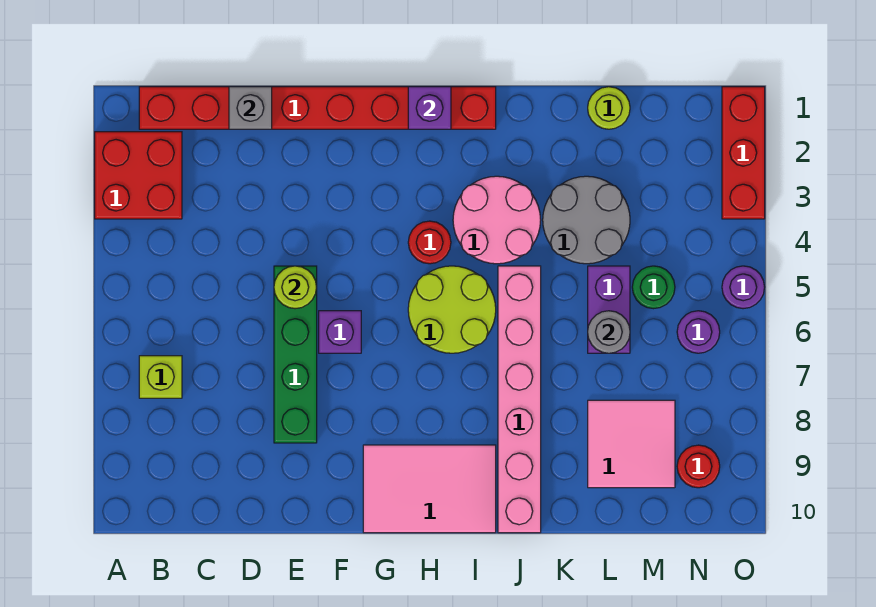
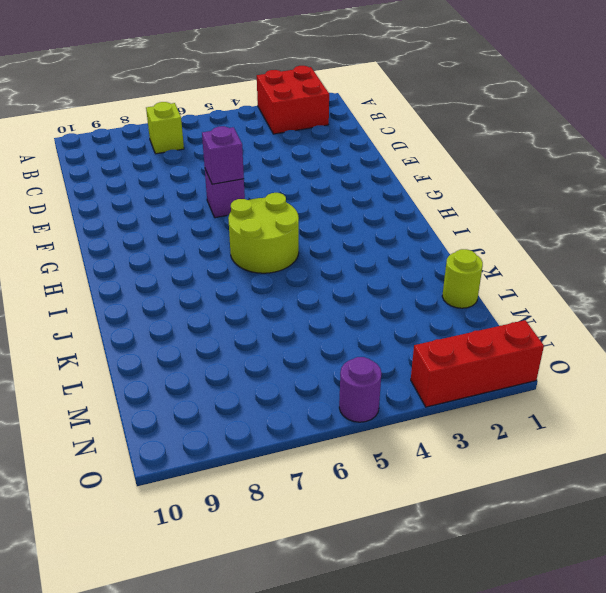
purple 1x1 brick [202,126,244,184] -> purple 1x1 brick moved to [408,87,451,129]
none -> red 1x8 brick [139,87,496,129]
none -> green 1x4 brick [274,266,317,443]
none -> pink 2x3 tile [363,445,496,533]

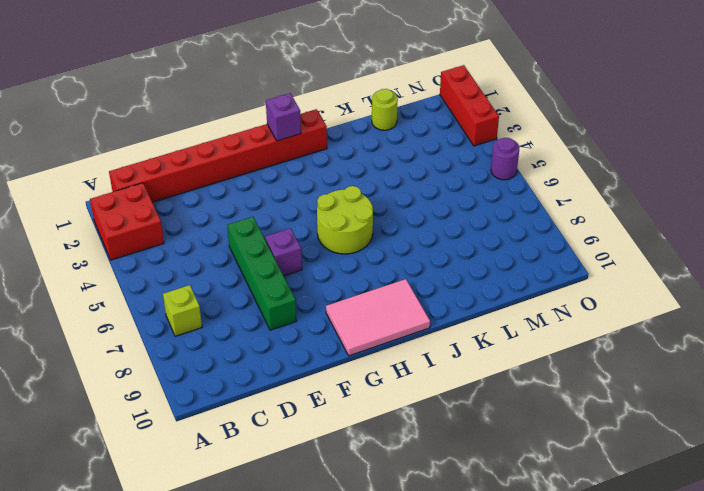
none -> red 1x1 round brick [408,221,451,264]
none -> pink 2x2 round brick [453,176,541,264]
none -> pink 1x6 brick [498,266,541,533]

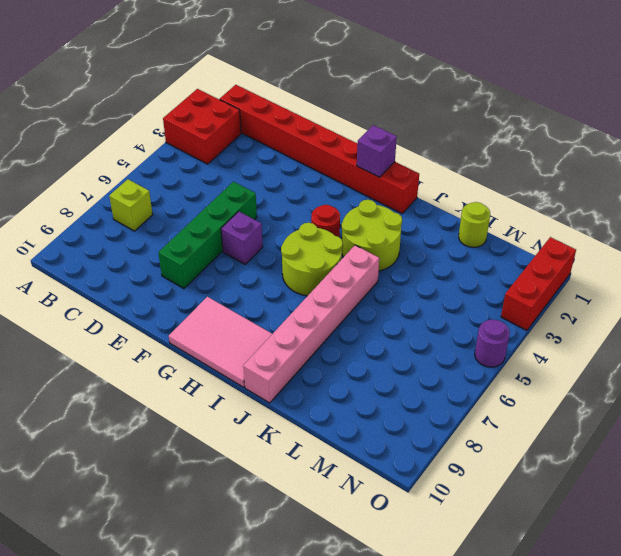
lime 2x2 round brick [342,200,402,271] -> pink 2x2 round brick [453,176,541,264]
none -> grey 2x2 round brick [543,176,630,264]
none -> purple 1x2 brick [588,266,630,353]
none -> pink 2x2 tile [588,400,675,488]

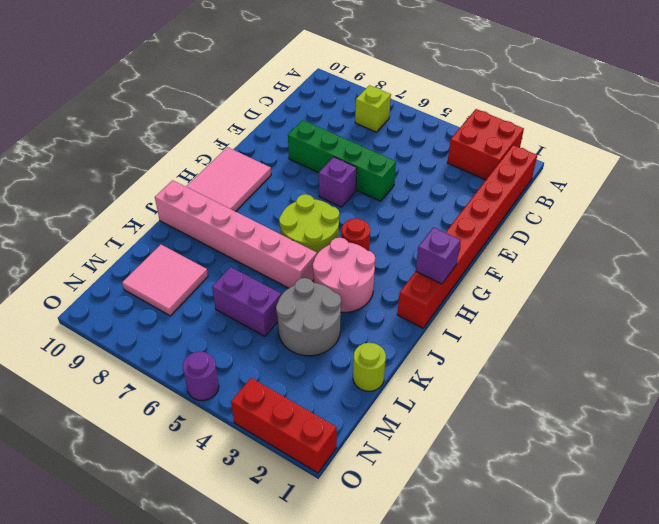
none -> green 1x1 round brick [632,266,675,309]
none -> purple 1x1 round brick [677,311,720,353]
none -> red 1x1 round brick [677,445,720,488]

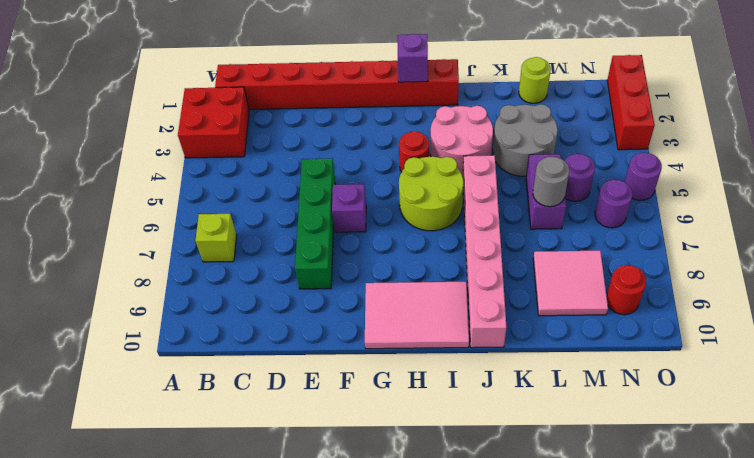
purple 1x1 round brick [565,154,595,202] -> green 1x1 round brick [632,266,675,309]
none -> grey 1x1 brick [229,87,272,129]
none -> lime 1x1 round brick [274,266,317,309]

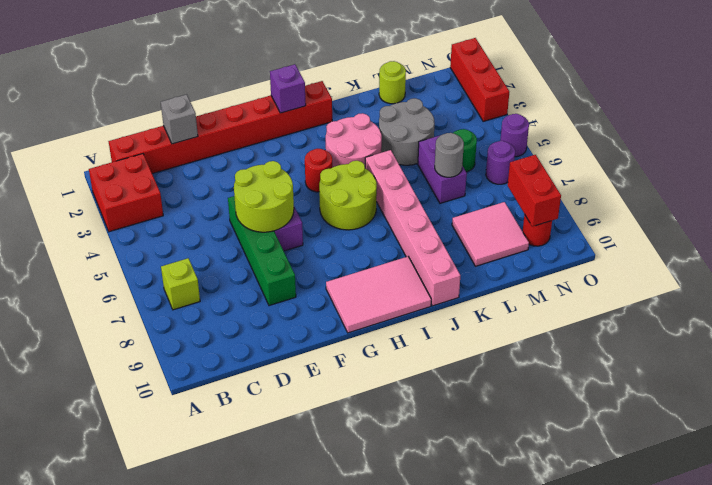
lime 2x2 round brick [234,161,294,232] -> lime 1x1 round brick [274,266,317,309]
red 1x2 brick [508,155,561,226] -> none

